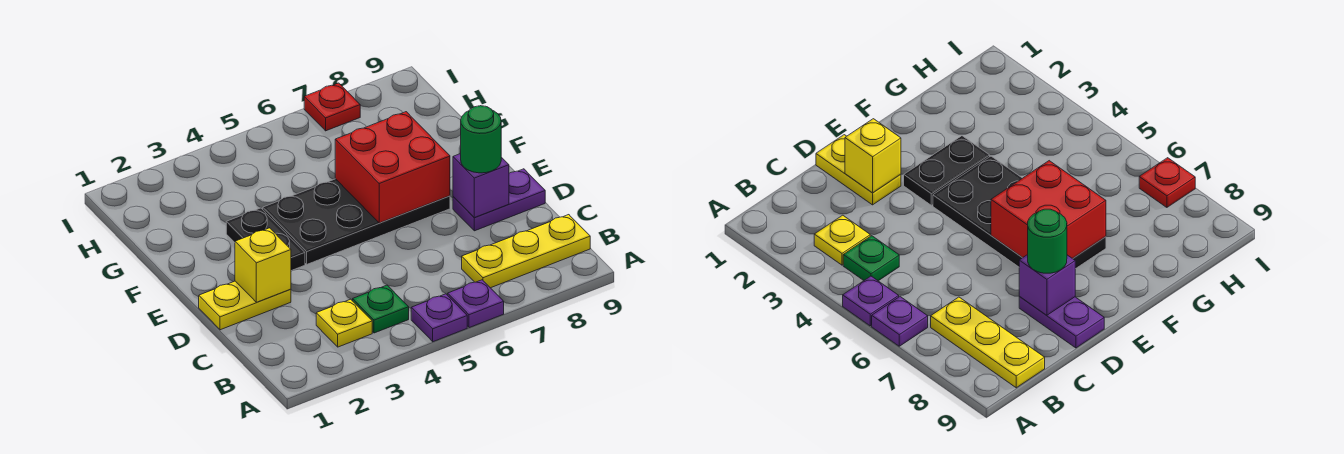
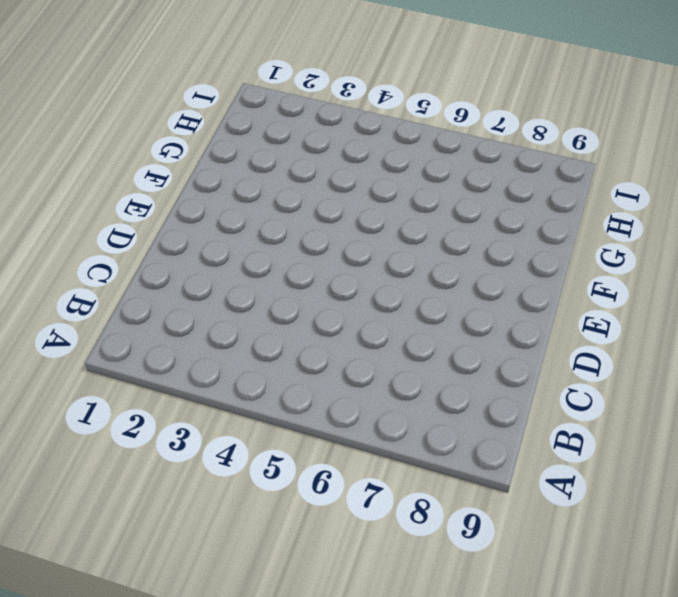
none -> purple 1x1 plate [411,294,467,342]
none -> purple 1x1 plate [448,280,504,328]
none -> yellow 1x1 plate [316,299,372,347]

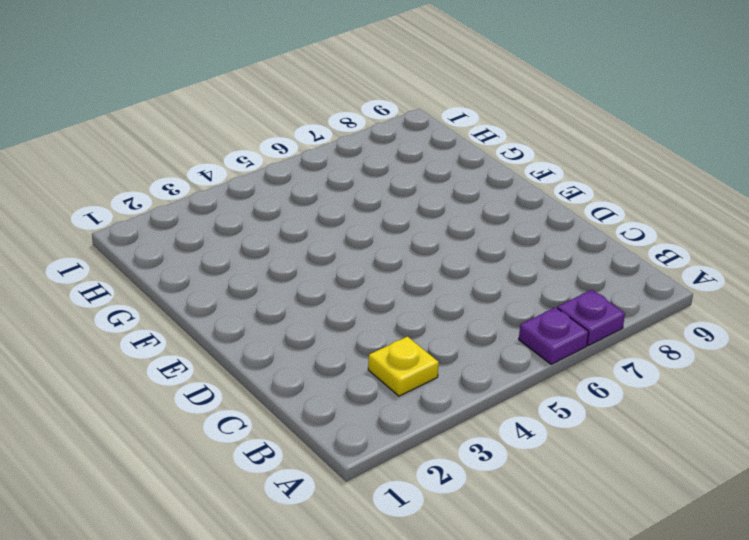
purple 1x1 plate [557,290,625,346] -> purple 1x1 plate moved to [411,294,467,342]
none -> green 1x1 plate [353,285,409,333]
none -> yellow 1x3 plate [462,215,590,288]
none -> yellow 1x2 plate [199,281,291,330]

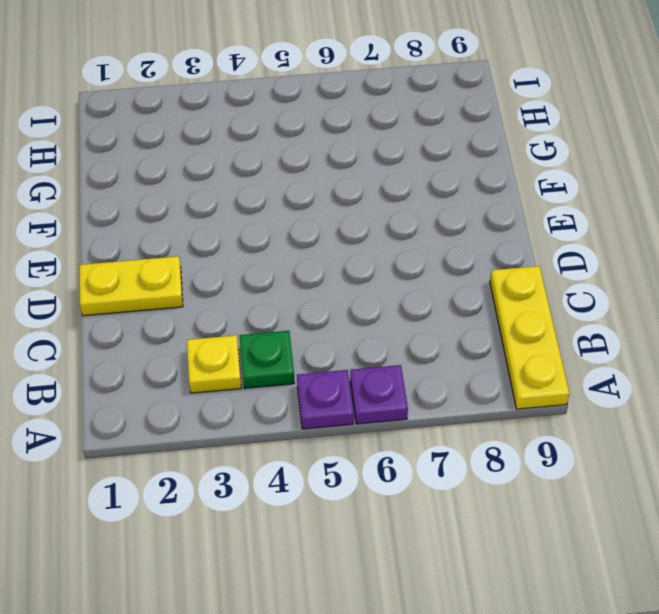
yellow 1x3 plate [490,266,569,409] -> yellow 1x3 plate turned to [462,215,590,288]
none -> purple 1x2 plate [453,169,545,231]
none -> black 1x2 plate [226,208,305,271]
none -> black 2x4 plate [263,179,450,264]

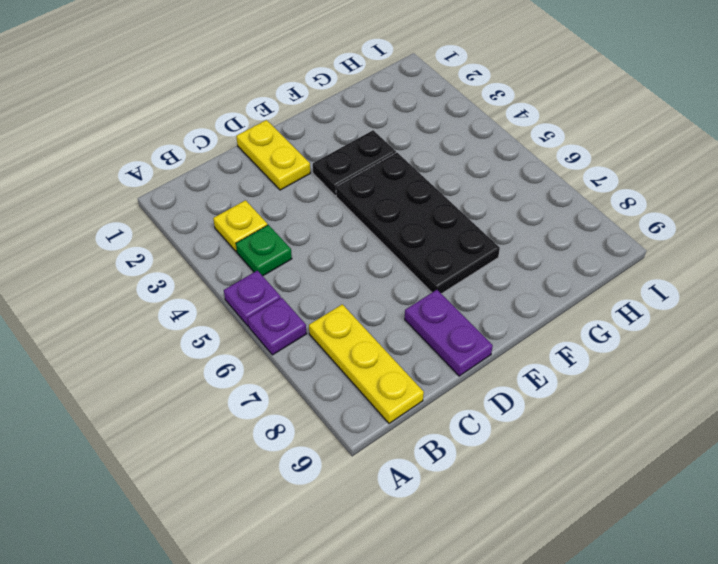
none -> red 1x1 plate [304,83,360,131]
none -> yellow 1x1 brick [235,228,291,302]
none -> purple 1x1 brick [453,154,509,218]

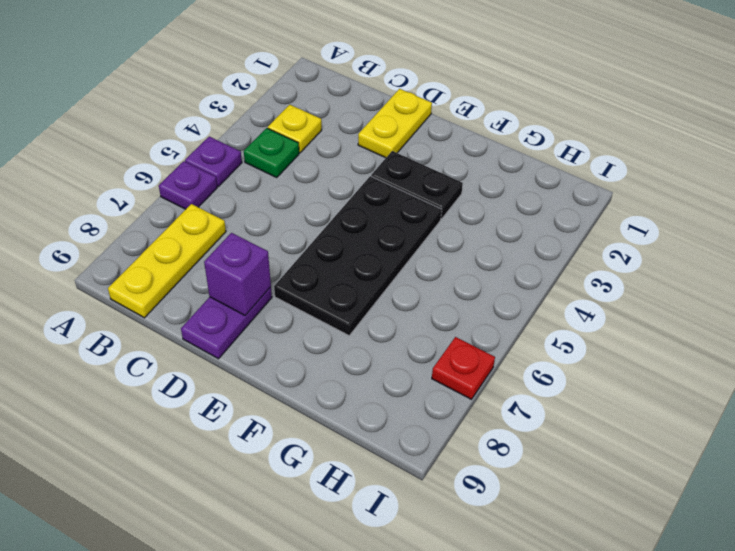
none -> yellow 1x1 brick [235,228,291,302]
none -> red 2x2 brick [335,112,450,223]
none -> green 1x1 round brick [461,106,501,173]

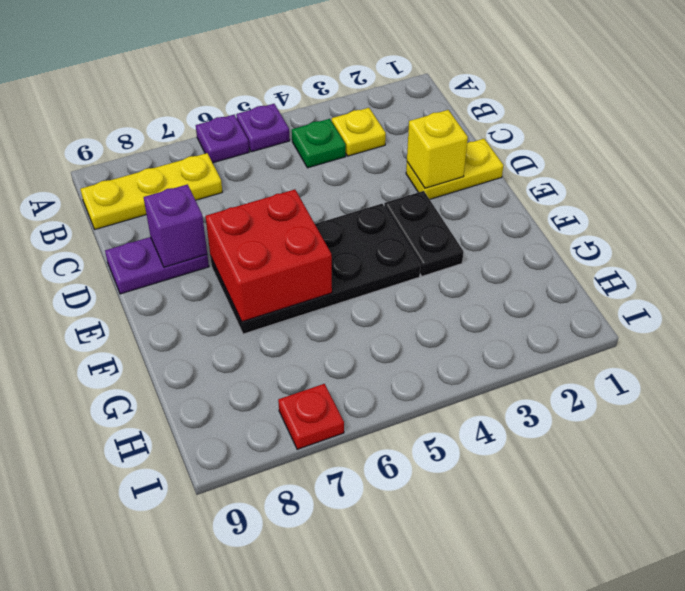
none -> green 1x1 round brick [461,106,501,173]

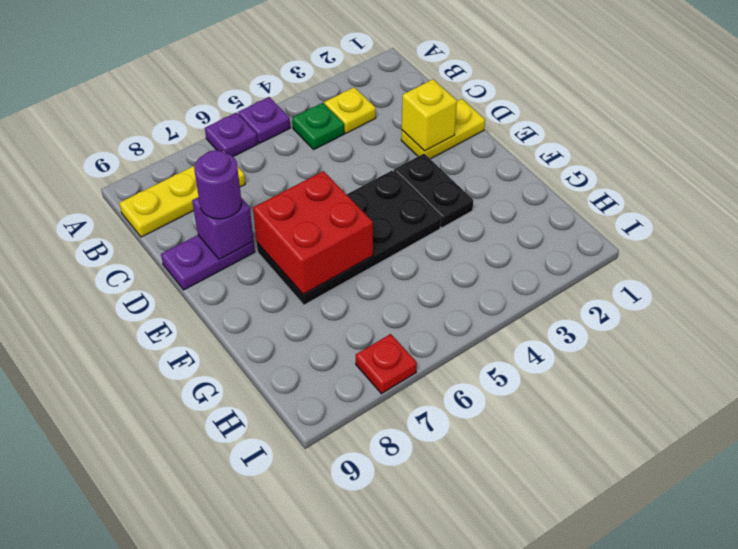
purple 1x1 round brick [194,150,242,219] -> green 1x1 round brick [461,106,501,173]

